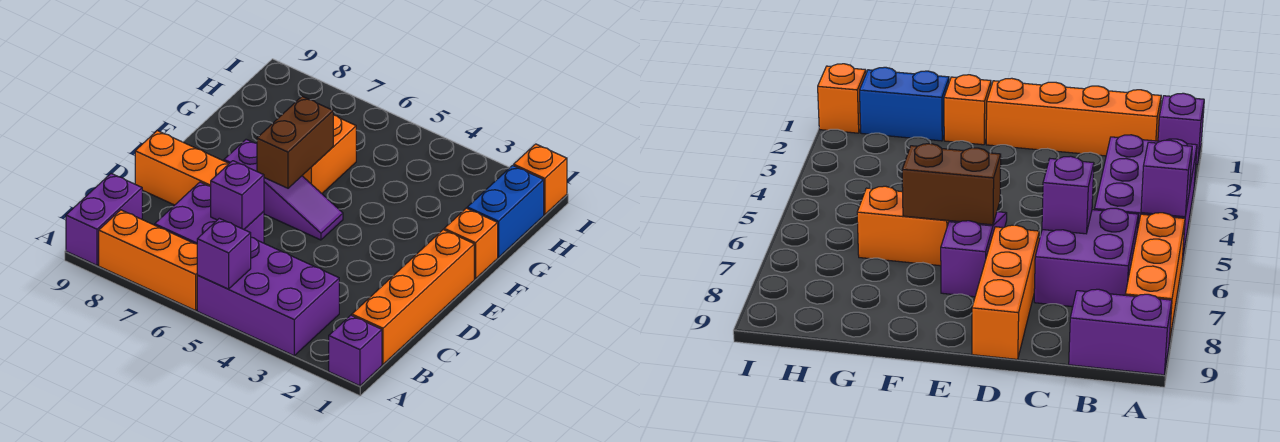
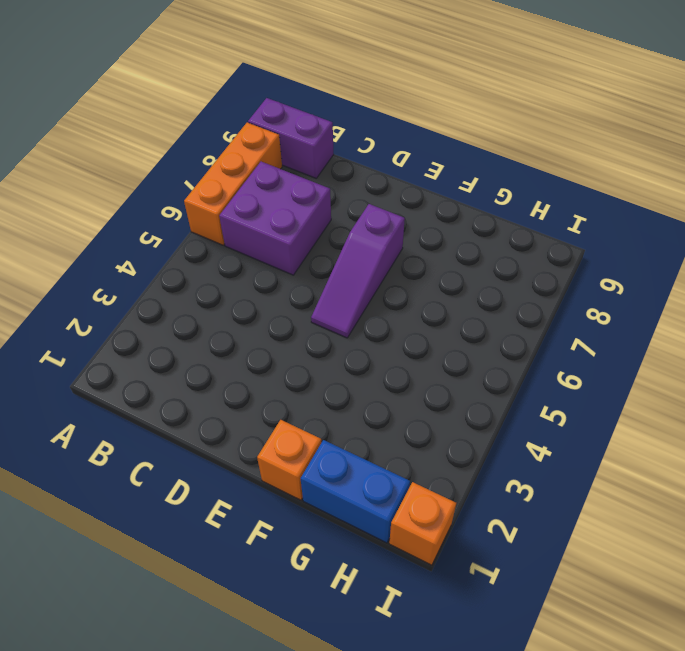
none -> purple 1x1 brick [329,315,382,386]
none -> purple 2x3 brick [197,237,339,356]
none -> orange 1x4 brick [352,230,474,364]

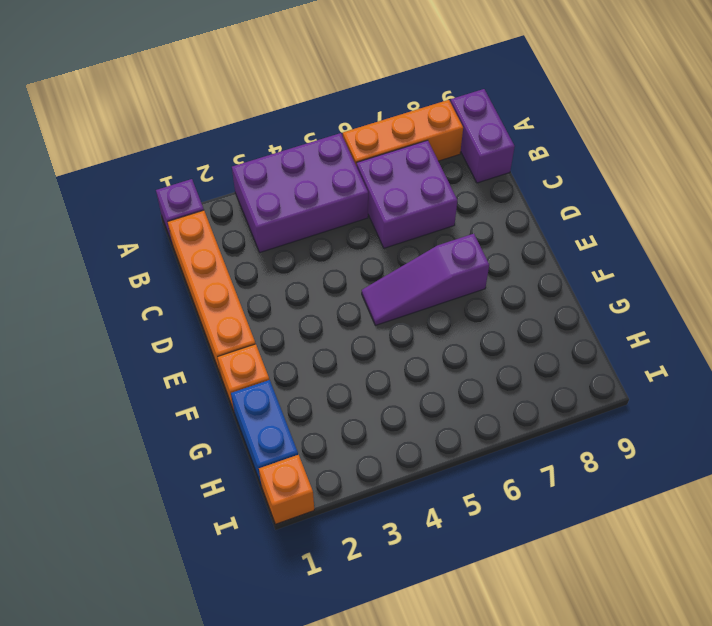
none -> orange 1x3 brick [135,131,229,205]
none -> orange 1x2 brick [302,115,356,193]
none -> purple 1x1 brick [197,218,251,289]

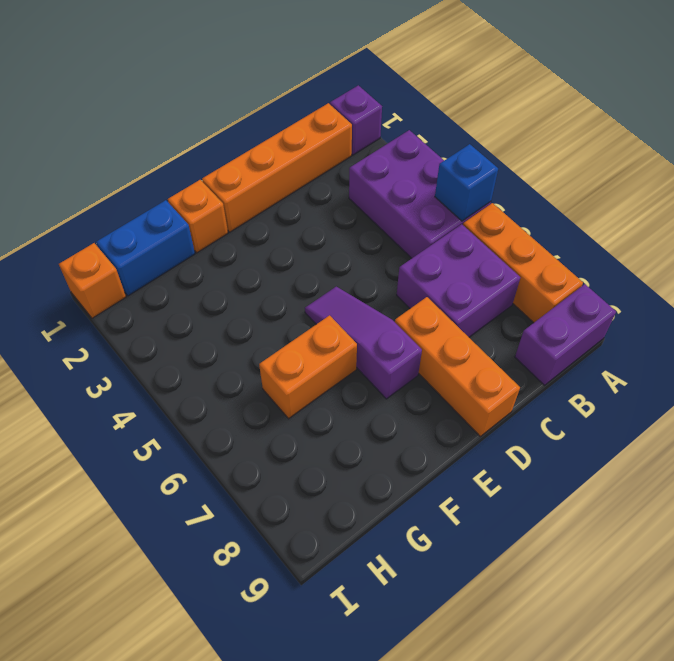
blue 1x1 brick [435,144,498,221] -> purple 1x1 brick [197,218,251,289]
none -> purple 1x1 brick [211,161,264,229]
none -> brown 1x2 brick [257,96,333,188]

